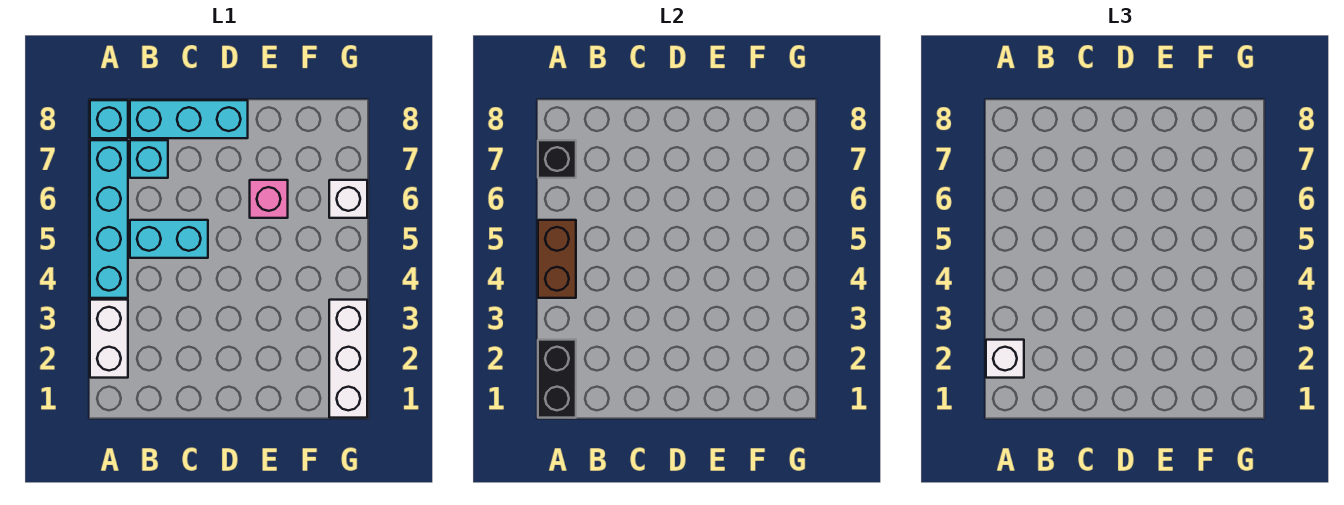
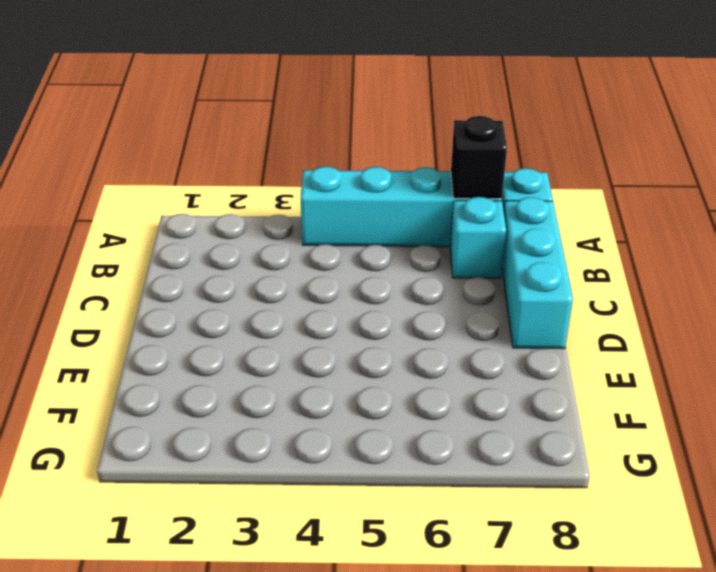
none -> white 1x2 brick [90,300,128,378]
none -> cyan 1x2 brick [130,220,208,258]
none -> pink 1x1 brick [250,180,288,218]

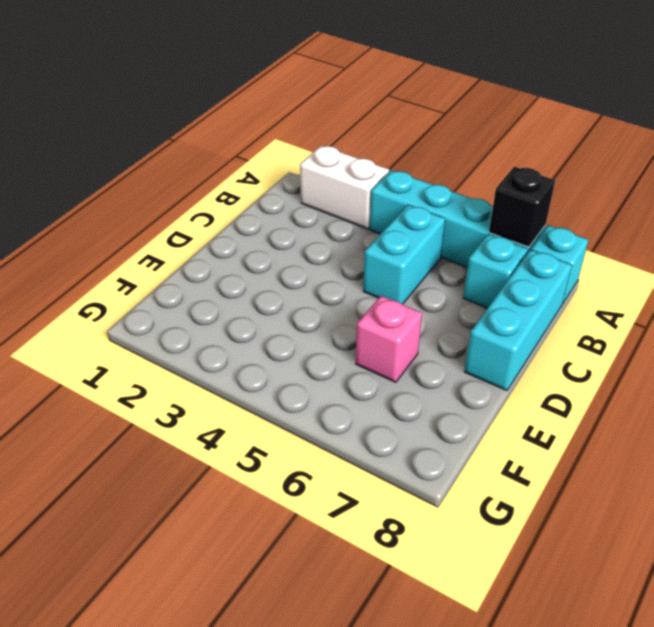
none -> white 1x3 brick [329,300,367,418]
none -> white 1x1 brick [329,180,367,218]
none -> black 1x2 brick [538,340,576,418]

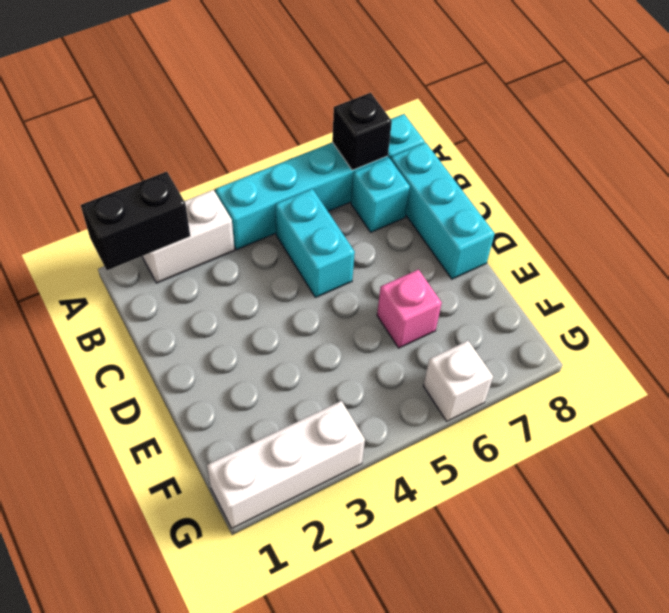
none -> brown 1x2 brick [538,220,576,298]
none -> white 1x1 brick [986,340,1024,378]

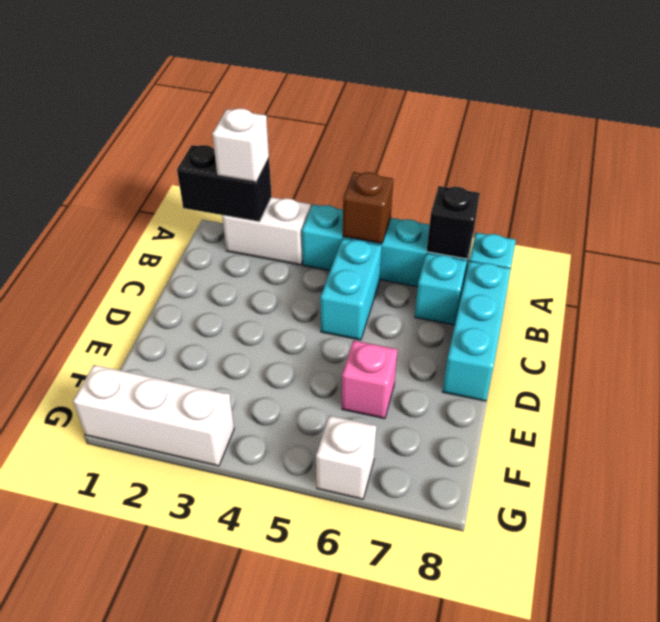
brown 1x1 brick [343,172,393,244] -> brown 1x2 brick [538,220,576,298]

